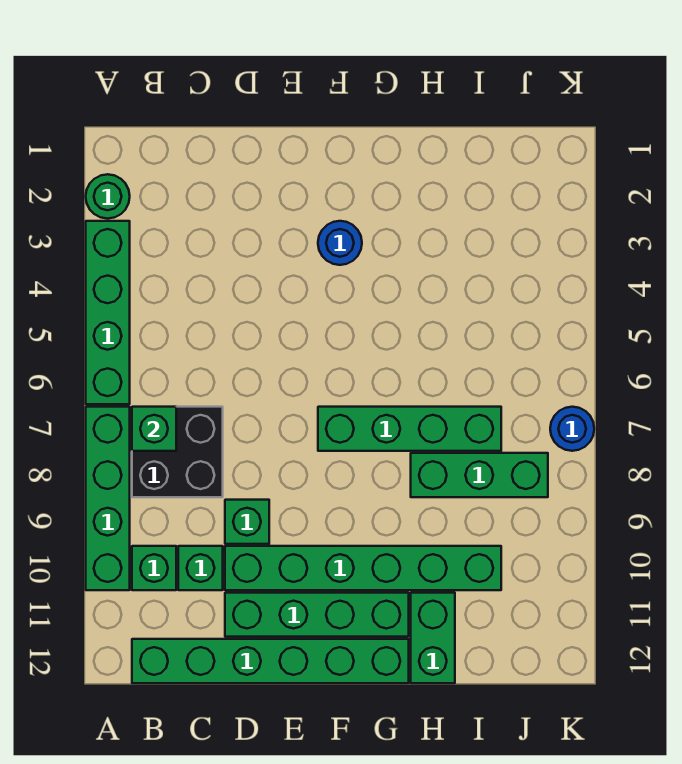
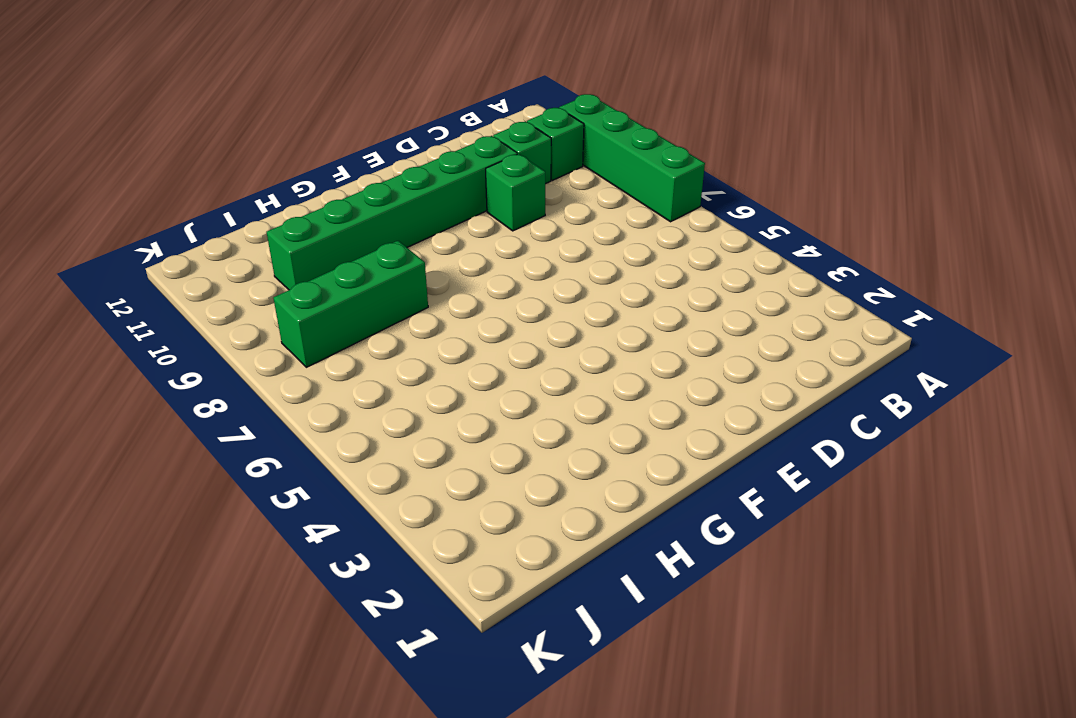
none -> green 1x1 round brick [86,174,130,219]
none -> green 1x4 brick [86,221,130,404]
none -> black 2x2 brick [132,407,223,497]

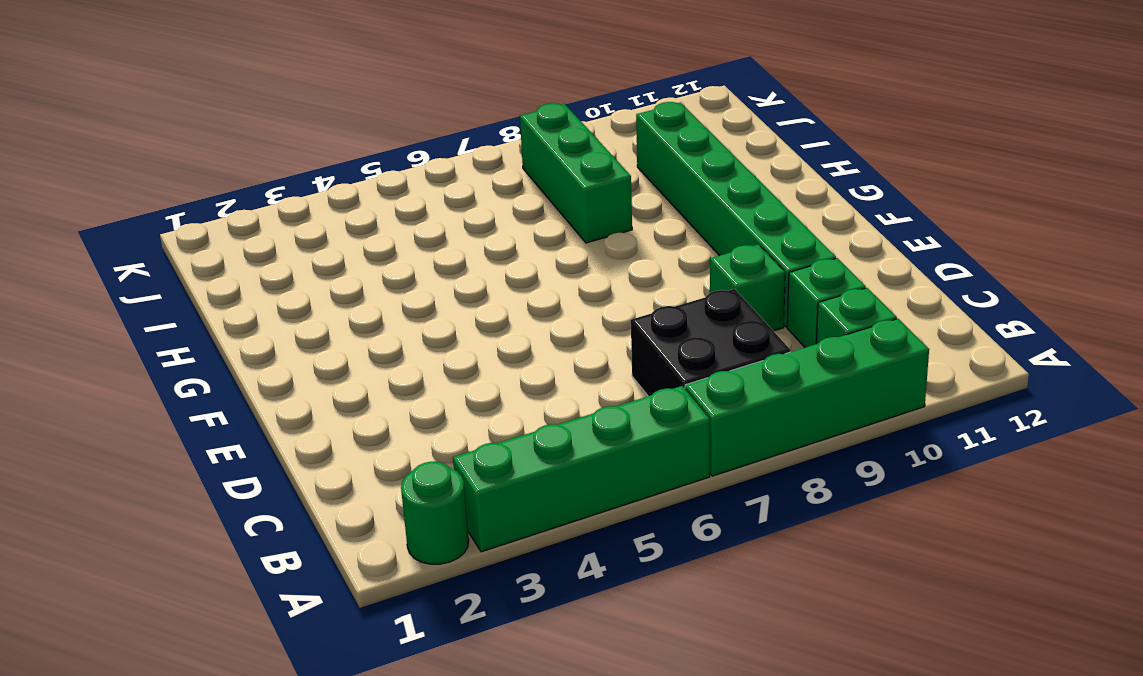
none -> green 1x6 brick [132,639,409,683]
none -> green 1x4 brick [225,593,409,637]
none -> blue 1x1 round brick [318,221,362,265]

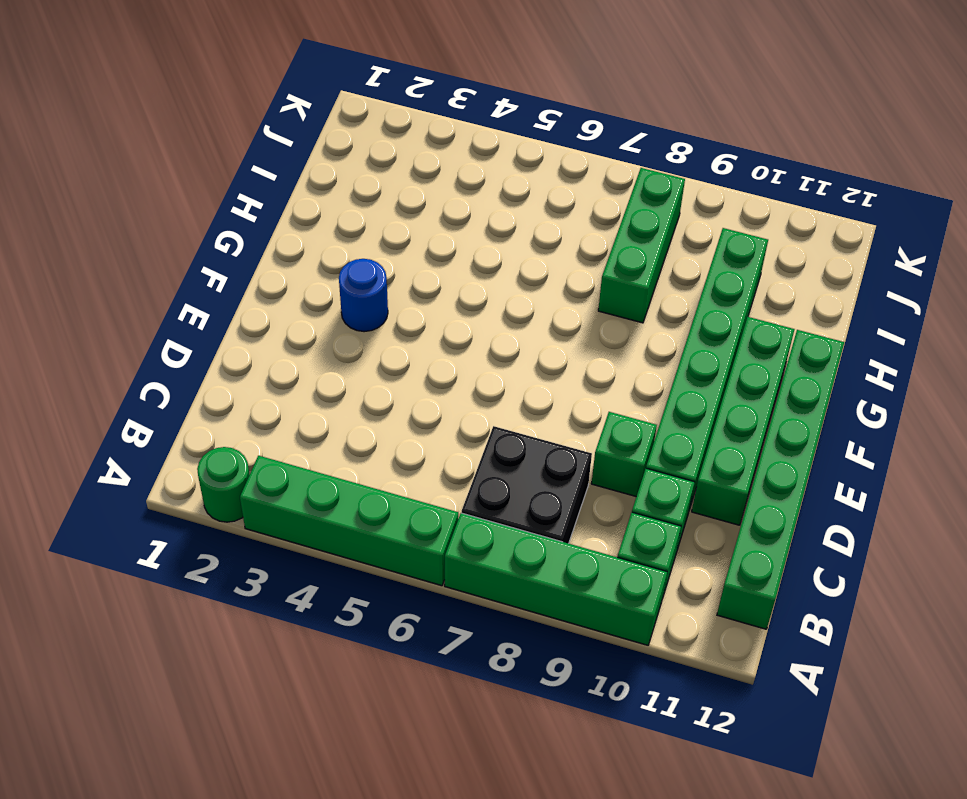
none -> green 1x4 brick [318,407,501,451]
none -> green 1x2 brick [411,593,455,683]
none -> blue 1x1 round brick [550,407,594,451]

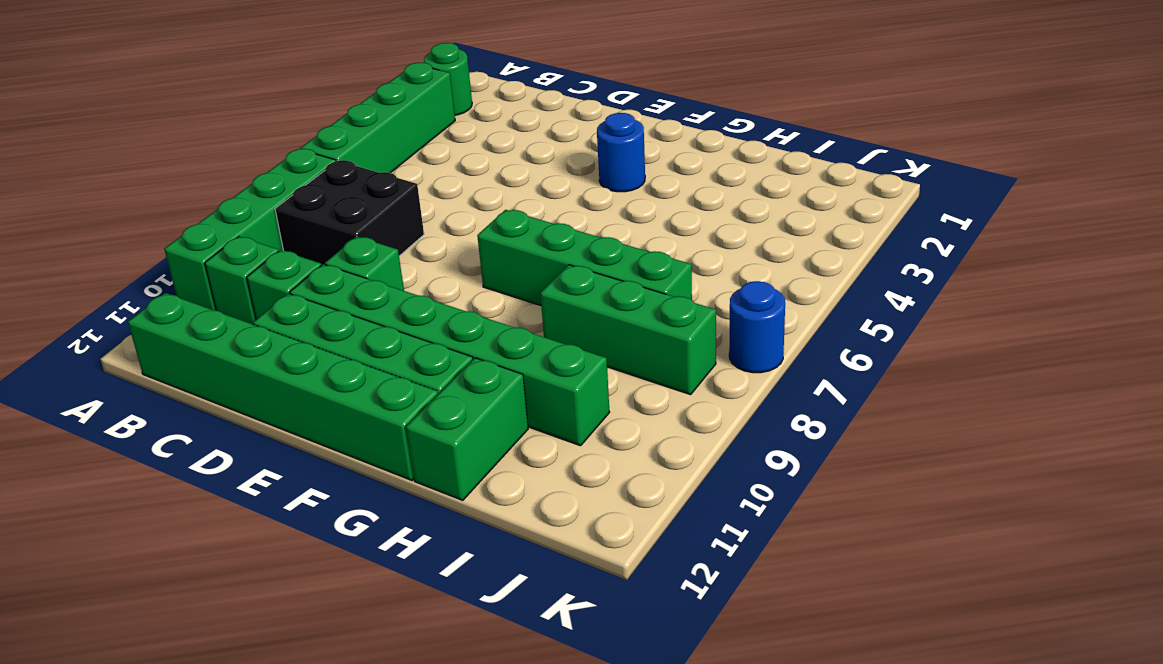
none -> green 1x1 brick [132,407,176,451]

